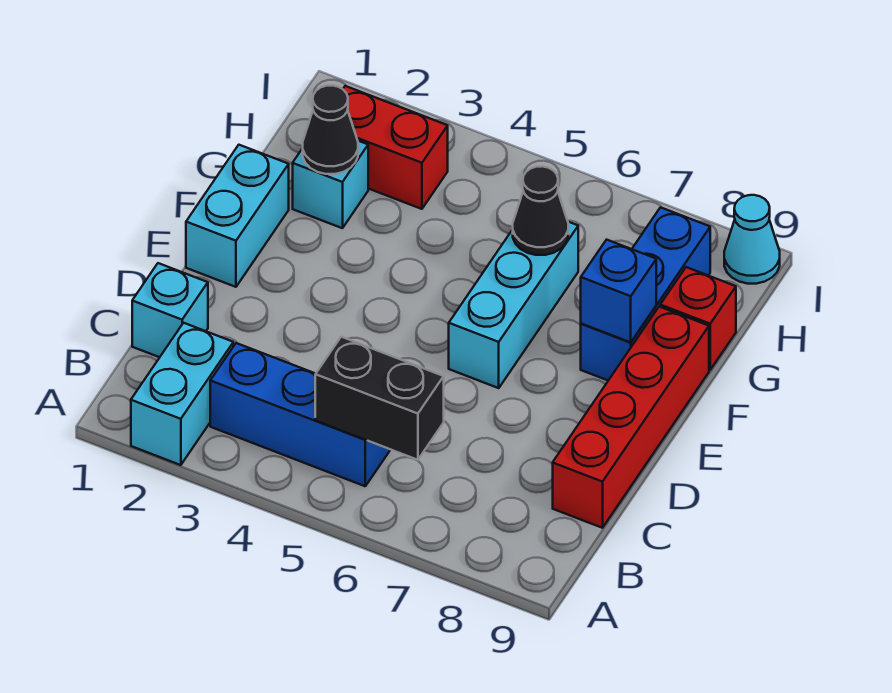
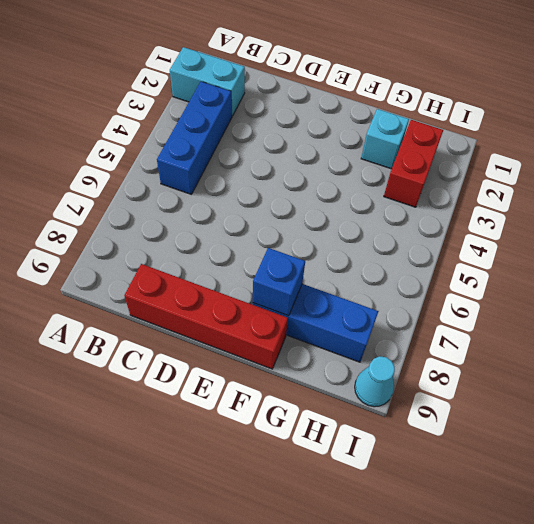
none -> cyan 1x1 brick [132,263,208,357]
none -> cyan 1x2 brick [186,145,289,287]
none -> cyan 1x3 brick [449,222,578,388]

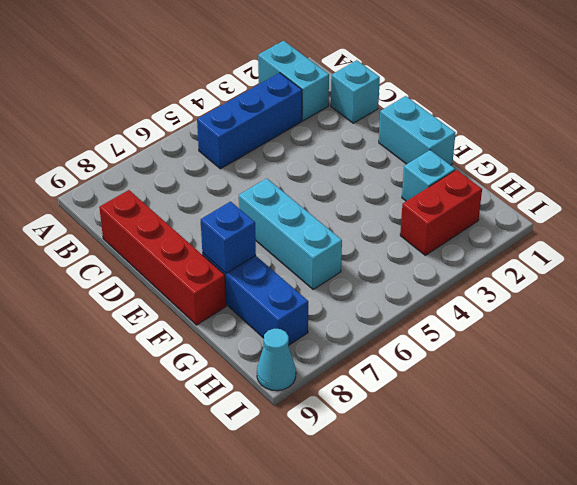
none -> red 1x1 brick [660,267,736,370]
none -> black 1x2 brick [315,337,444,460]
none -> black 1x1 cone [303,85,358,174]

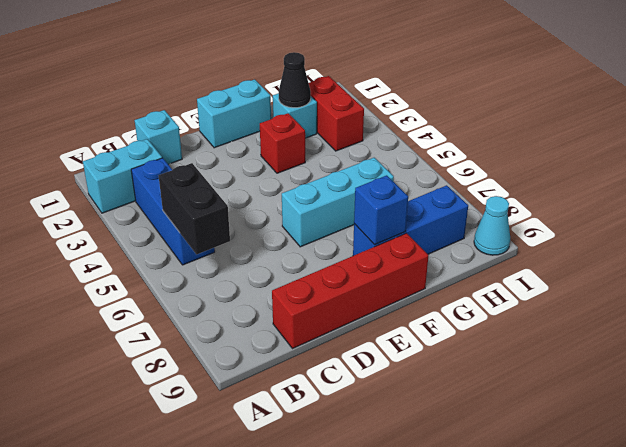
red 1x1 brick [260,113,305,173] -> red 1x1 brick moved to [660,267,736,370]
none -> black 1x1 cone [513,166,568,255]

